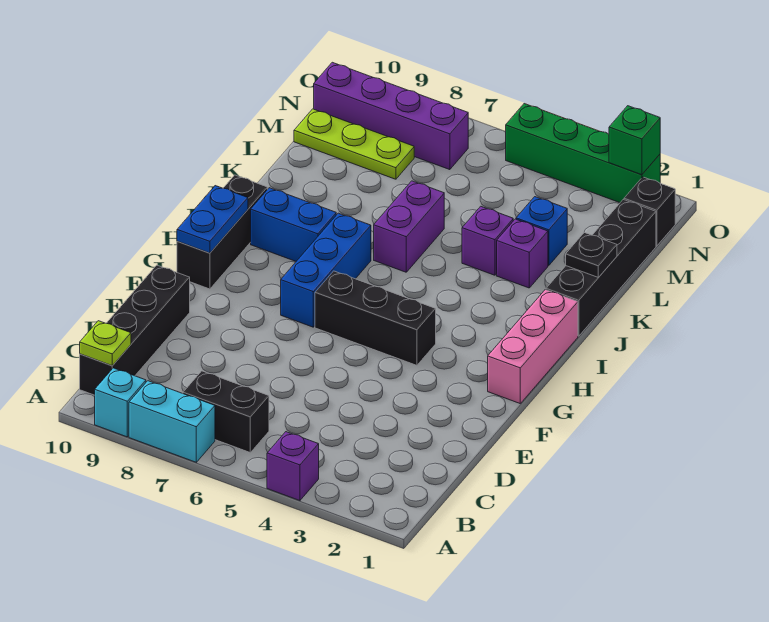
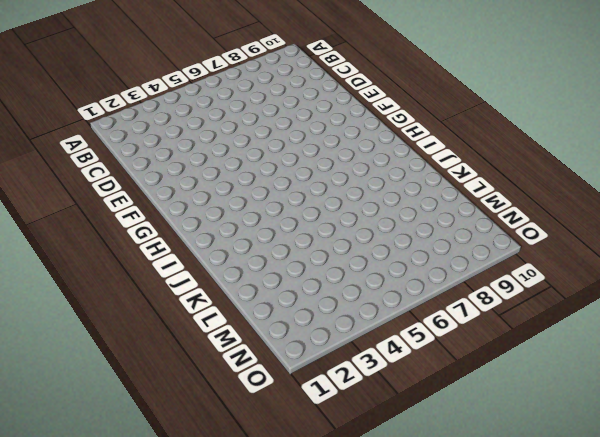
none -> purple 1x1 brick [267,432,319,501]
none -> cyan 1x2 brick [129,381,215,462]
none -> cyan 1x1 brick [95,368,146,437]

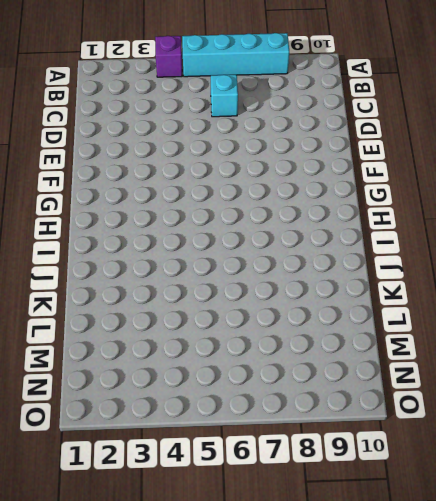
cyan 1x4 brick [182,33,289,77] -> cyan 1x2 brick [129,381,215,462]
cyan 1x1 brick [211,75,238,117] -> cyan 1x1 brick moved to [95,368,146,437]
none -> black 1x2 brick [183,371,269,452]
none -> black 1x4 brick [80,265,190,395]
none -> pink 1x3 brick [488,290,578,403]

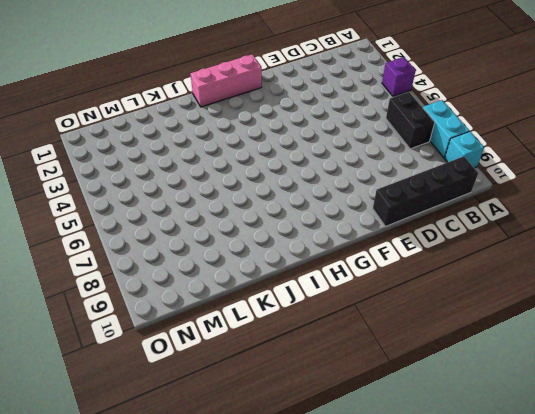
none -> black 1x3 brick [315,271,436,365]
none -> blue 1x3 brick [281,213,371,327]
none -> black 1x3 brick [177,175,267,289]

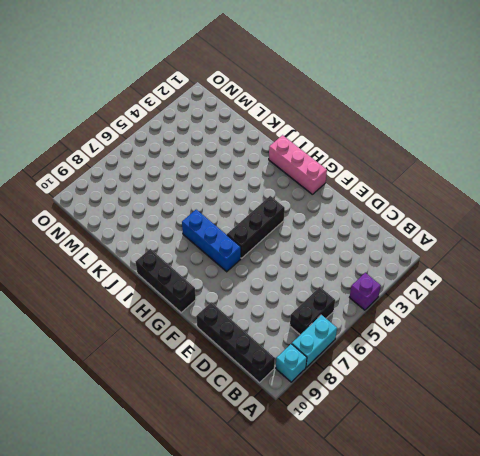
none -> blue 1x2 brick [251,188,336,261]
none -> black 1x4 brick [546,200,656,336]
none -> purple 1x2 brick [374,181,444,272]

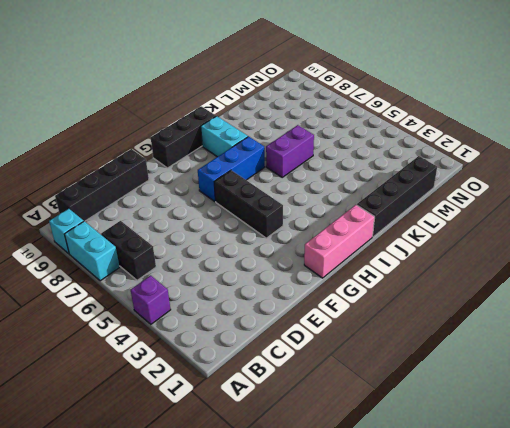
cyan 1x2 brick [201,116,248,157] -> blue 1x2 brick [251,188,336,261]
none -> purple 1x1 brick [497,219,548,288]
none -> purple 1x1 brick [462,206,513,275]
none -> blue 1x1 brick [516,197,567,266]

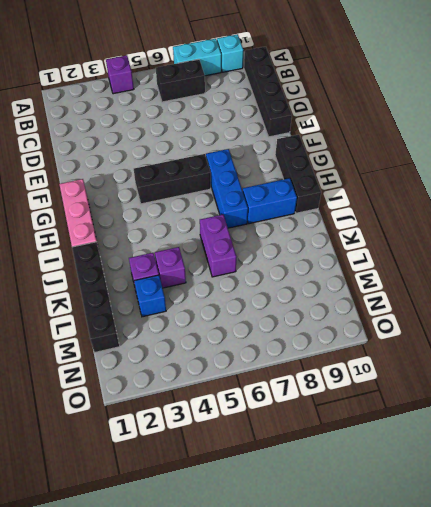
none -> lime 1x3 plate [294,109,414,179]
none -> black 1x1 brick [624,177,675,246]
none -> purple 1x4 brick [314,62,468,170]

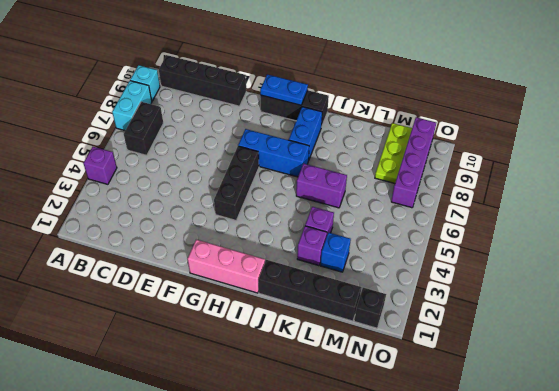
none -> green 1x4 brick [506,104,660,203]
none -> lime 1x1 plate [80,321,131,366]
none -> black 1x1 plate [566,233,617,278]

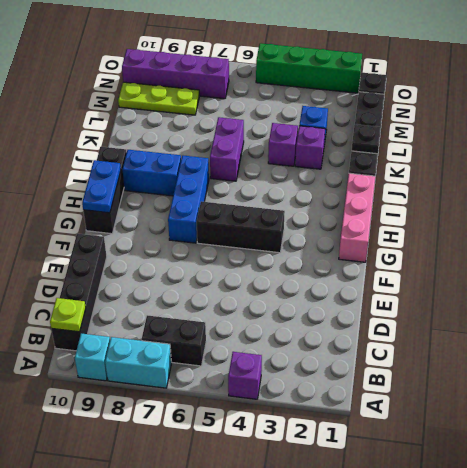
none -> green 1x1 brick [609,106,660,175]

